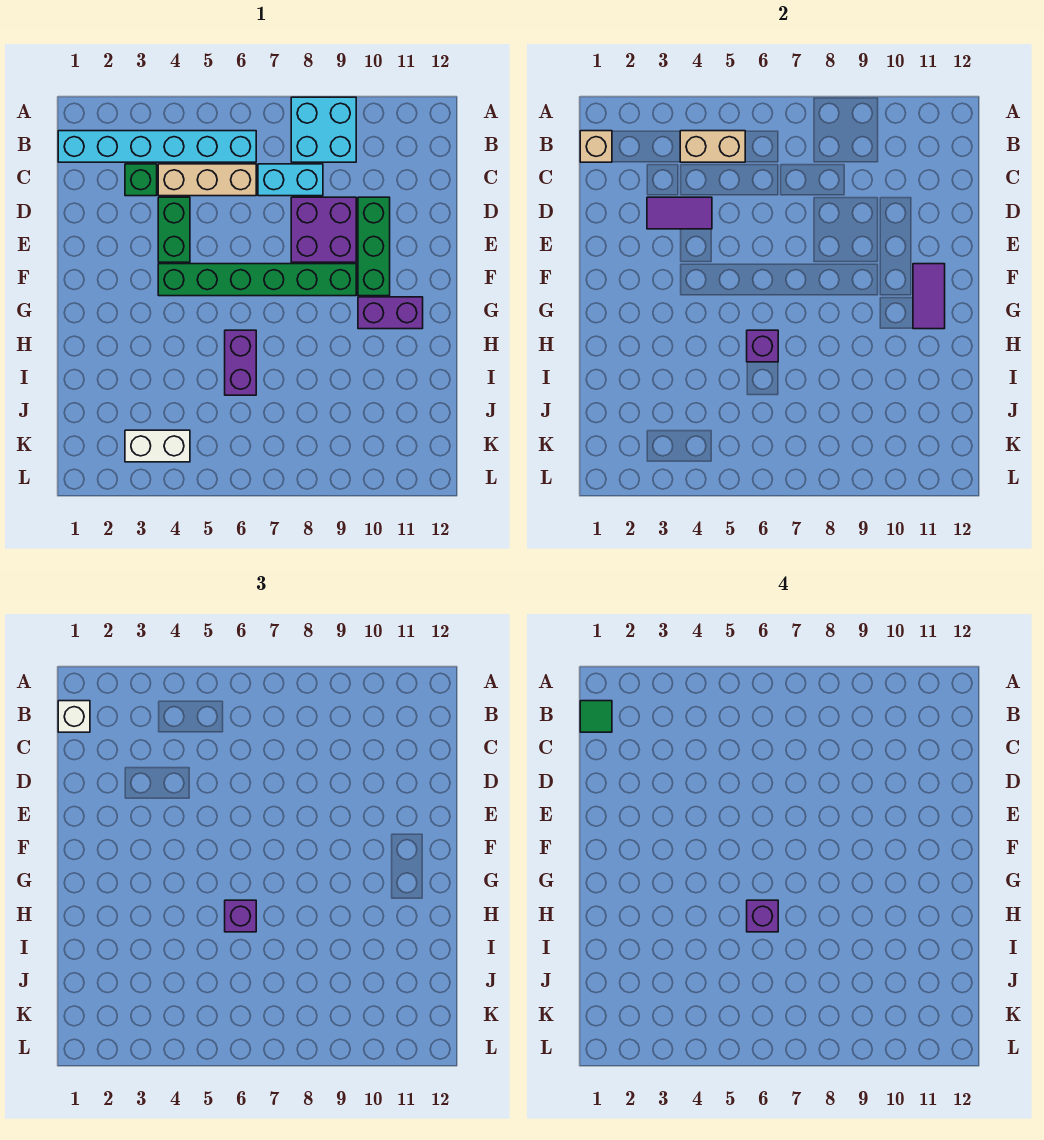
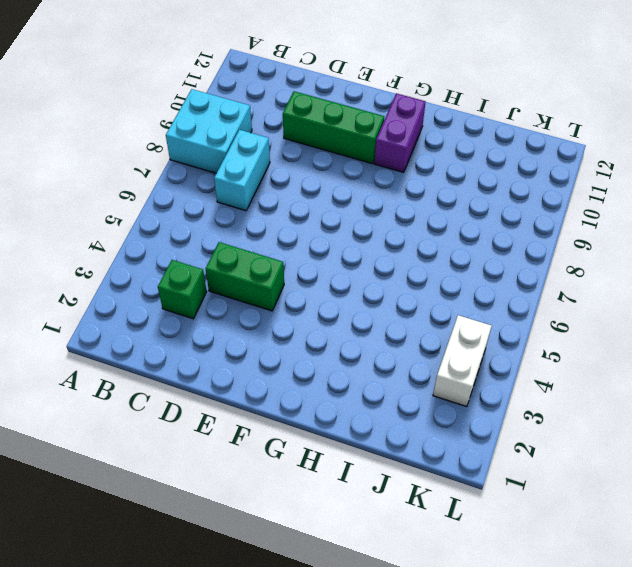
none -> cyan 1x6 brick [58,131,256,162]
none -> tan 1x3 brick [158,164,256,196]
none -> purple 2x2 brick [291,197,356,262]

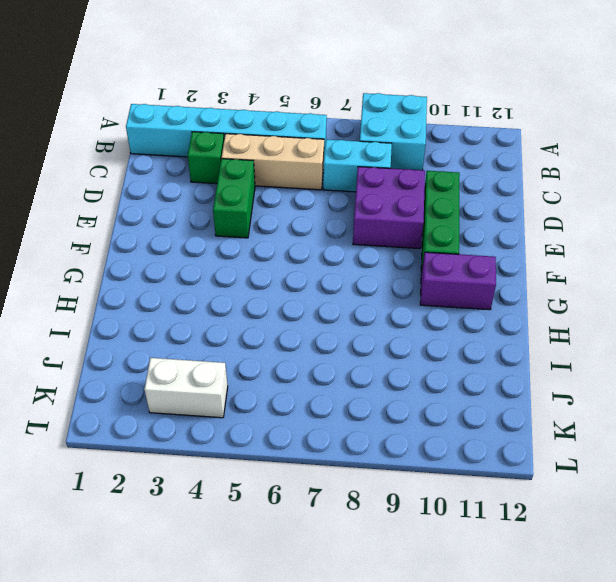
none -> green 1x6 brick [158,264,356,296]
none -> purple 1x2 brick [225,330,256,395]
none -> tan 1x1 brick [580,131,612,162]

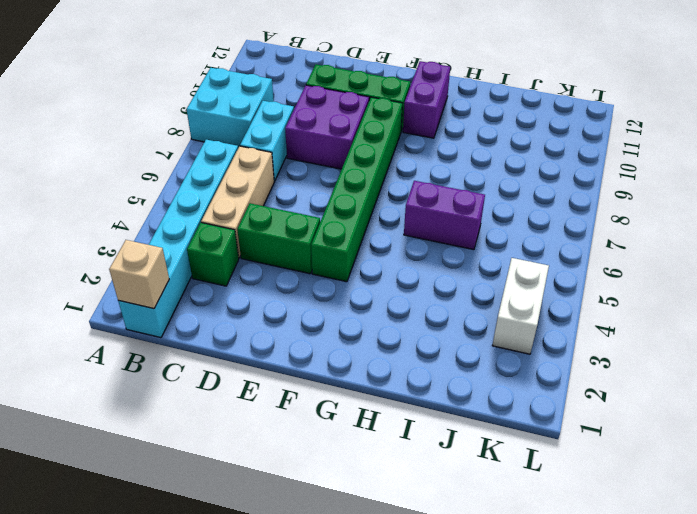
none -> tan 1x2 brick [680,131,745,162]
none -> purple 1x2 tile [647,197,712,229]
none -> purple 1x2 tile [913,264,945,329]

